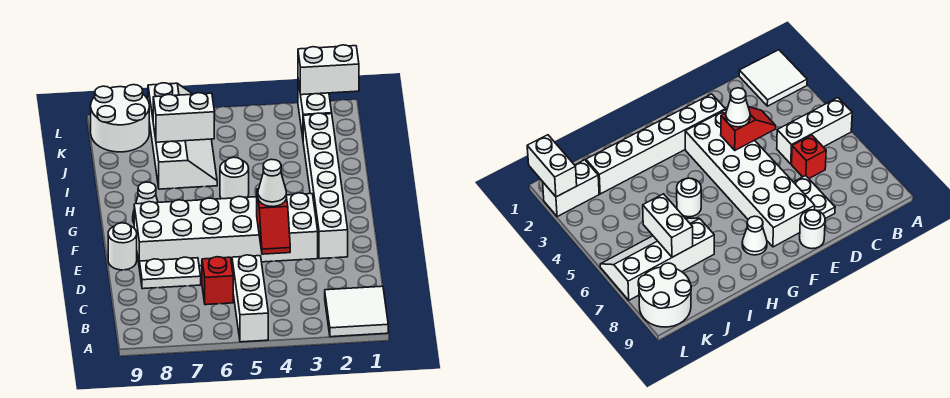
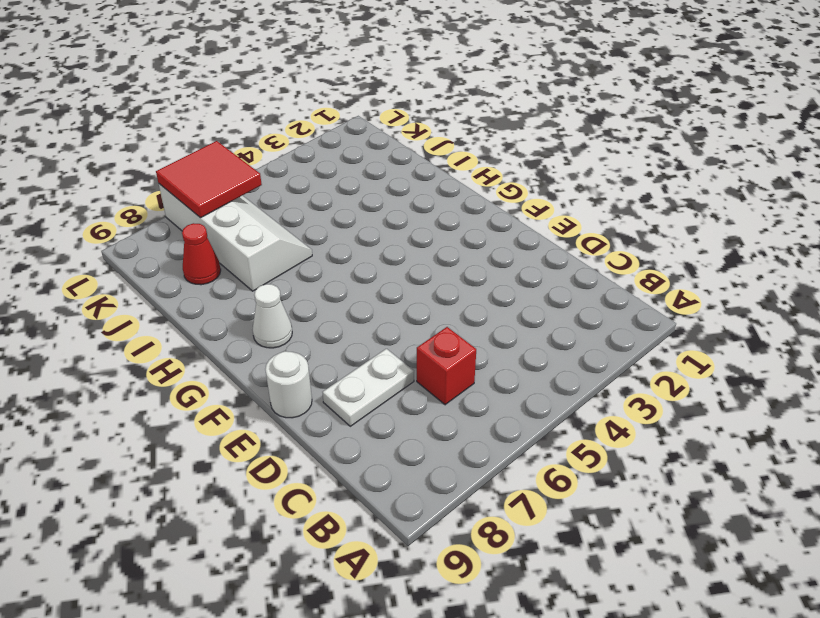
red 1x1 cone [182,223,221,285] -> none
red 2x2 tile [156,141,262,218] -> none
none -> white 2x2 tile [325,286,388,337]
none -> white 1x3 brick [232,255,268,342]
none -> white 1x6 brick [303,113,348,259]

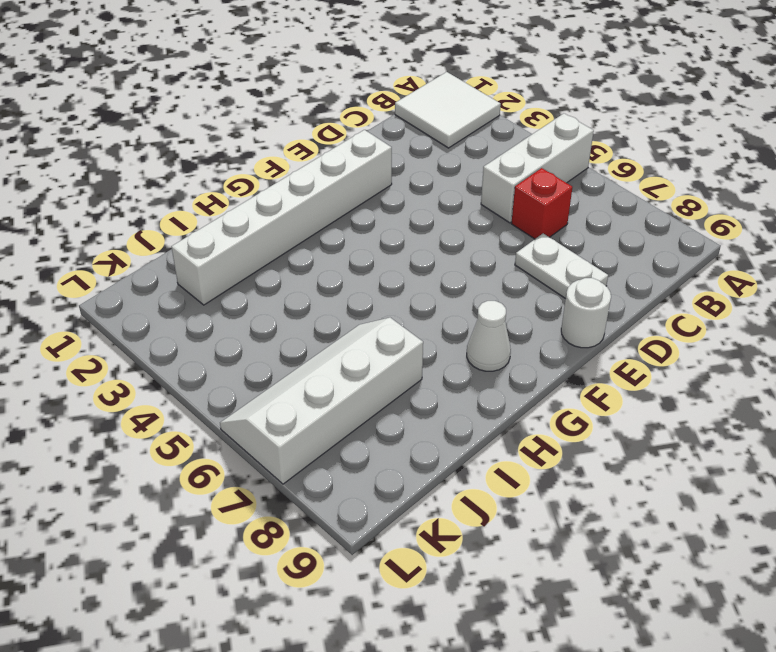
none -> white 2x6 brick [134,193,318,269]
none -> white 1x1 round brick [220,157,249,199]
none -> white 1x2 brick [298,81,332,137]

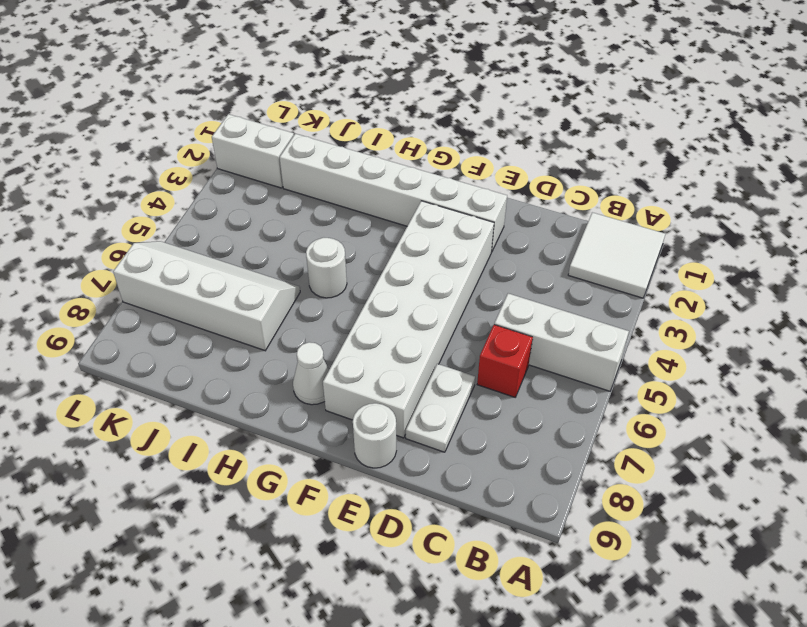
none -> white 2x2 round brick [91,85,149,152]
none -> red 1x2 slope [257,189,290,254]
none -> white 1x2 brick [153,93,214,142]

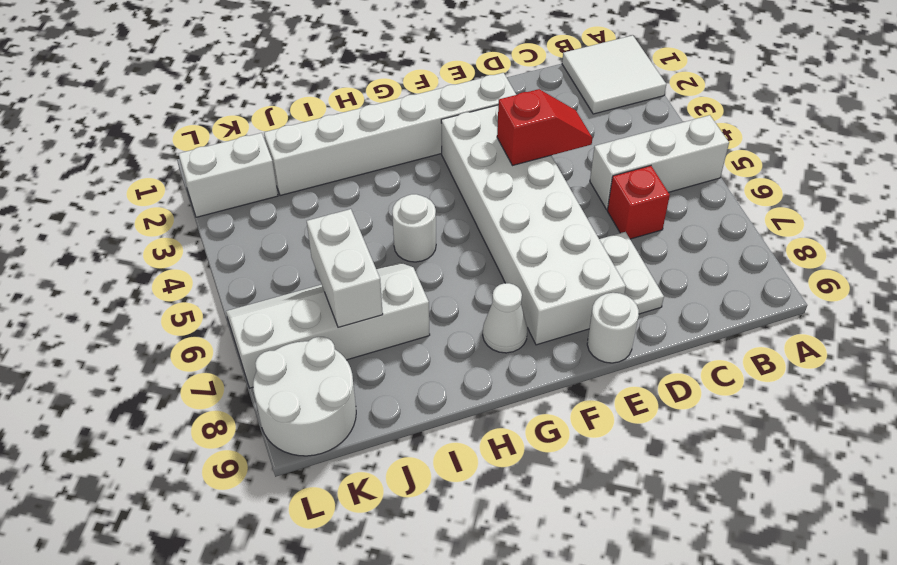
none -> white 1x2 brick [298,45,359,95]
none -> white 1x1 cone [258,159,286,207]

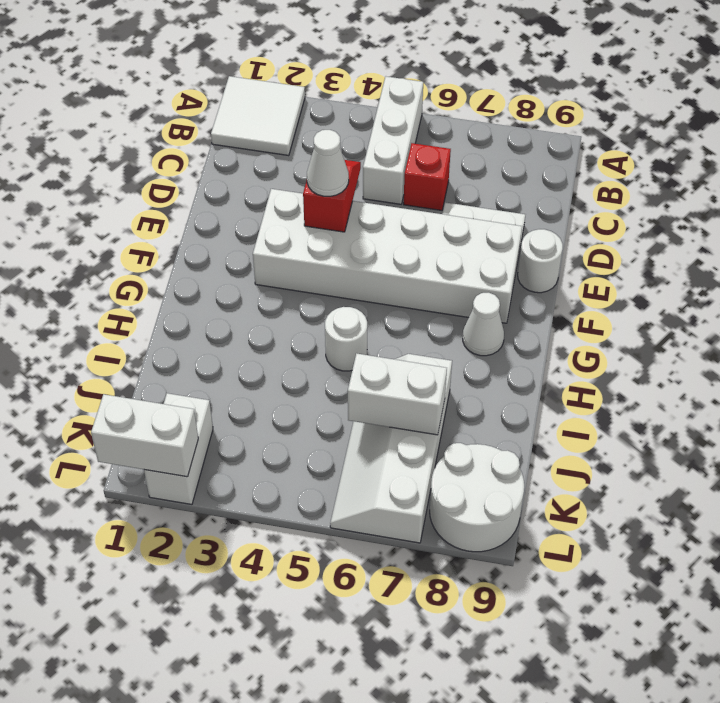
none -> white 1x6 brick [303,113,348,259]

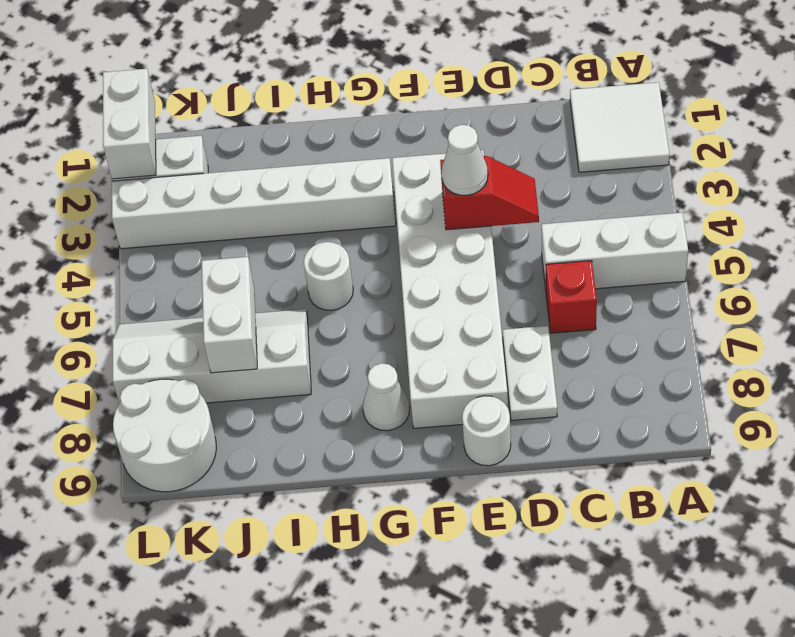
white 1x6 brick [112,158,396,249] -> white 1x6 brick moved to [303,113,348,259]

